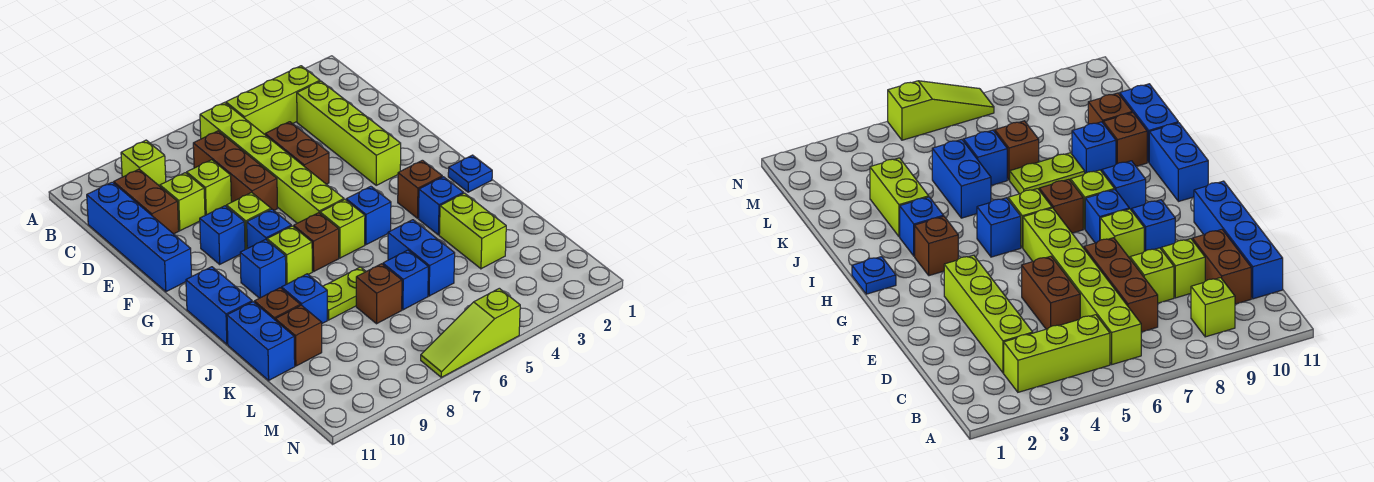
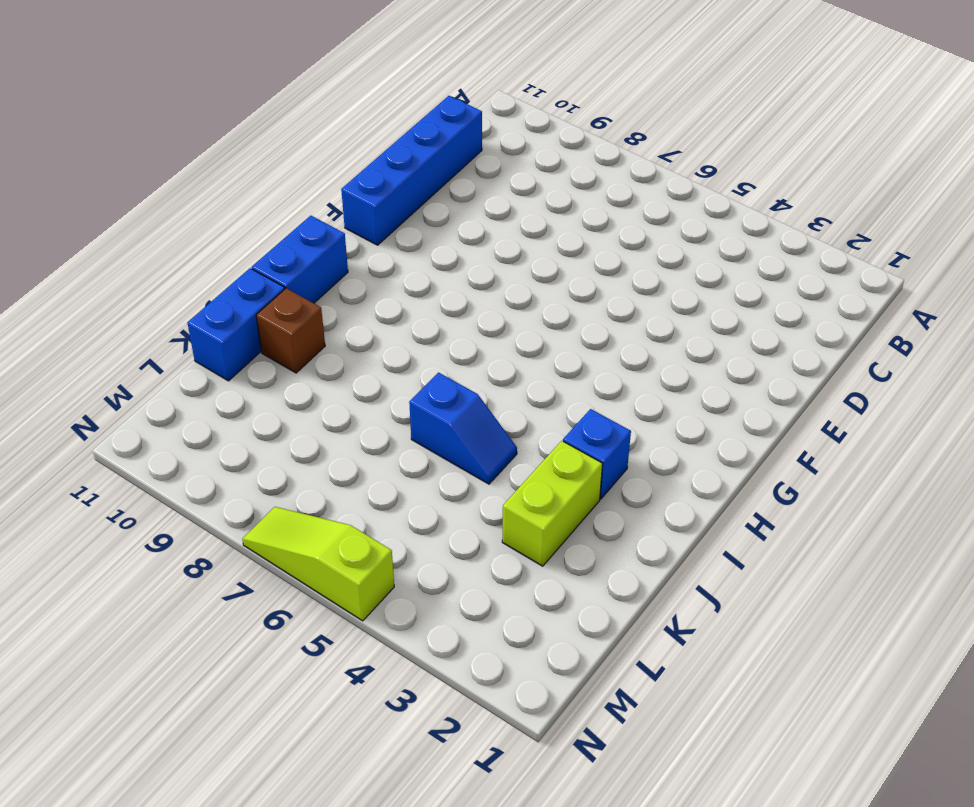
blue 1x2 slope [409,373,517,484] -> blue 1x2 brick [388,220,455,296]
none -> lime 1x3 brick [226,66,320,134]
none -> lime 1x6 brick [200,103,344,223]
none -> lime 1x1 brick [121,140,166,186]
none -> lime 1x4 brick [297,81,401,185]

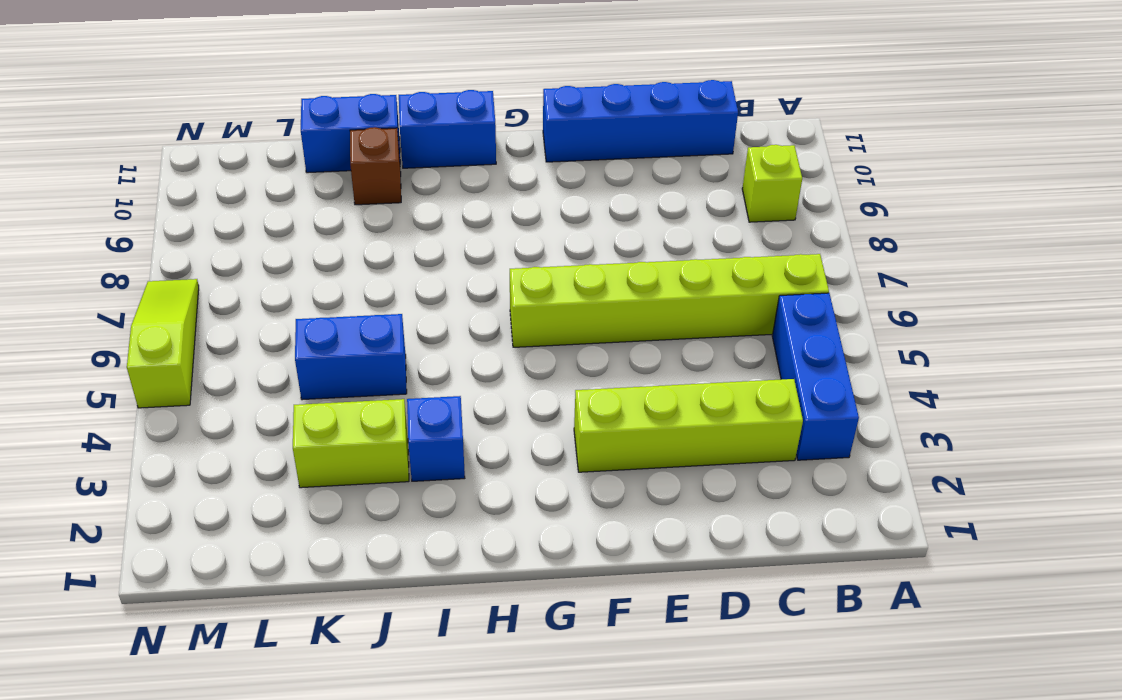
blue 1x3 brick [772,293,859,460] -> lime 1x3 brick [226,66,320,134]
none -> brown 1x3 brick [193,131,277,210]
none -> brown 1x2 brick [114,169,179,234]
none -> brown 1x2 brick [265,122,329,184]
none -> lime 1x1 brick [187,160,231,215]

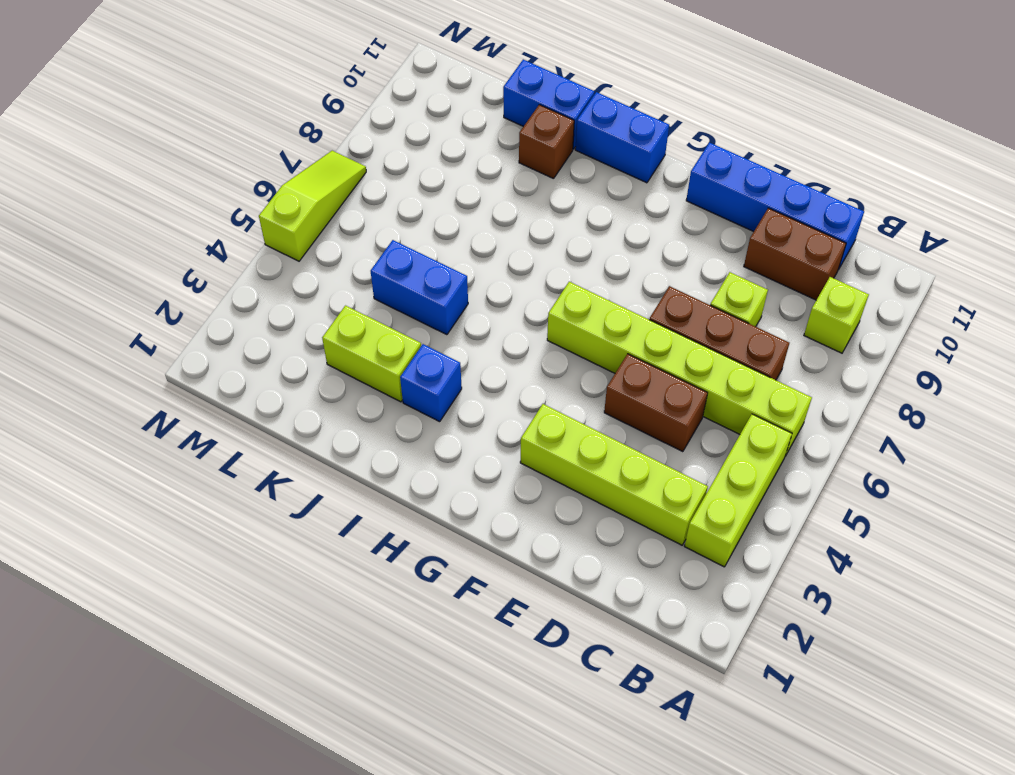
none -> lime 1x1 brick [160,173,205,231]
none -> lime 1x1 brick [226,193,271,250]
none -> blue 1x1 brick [200,206,245,264]
none -> blue 1x1 brick [247,209,291,248]

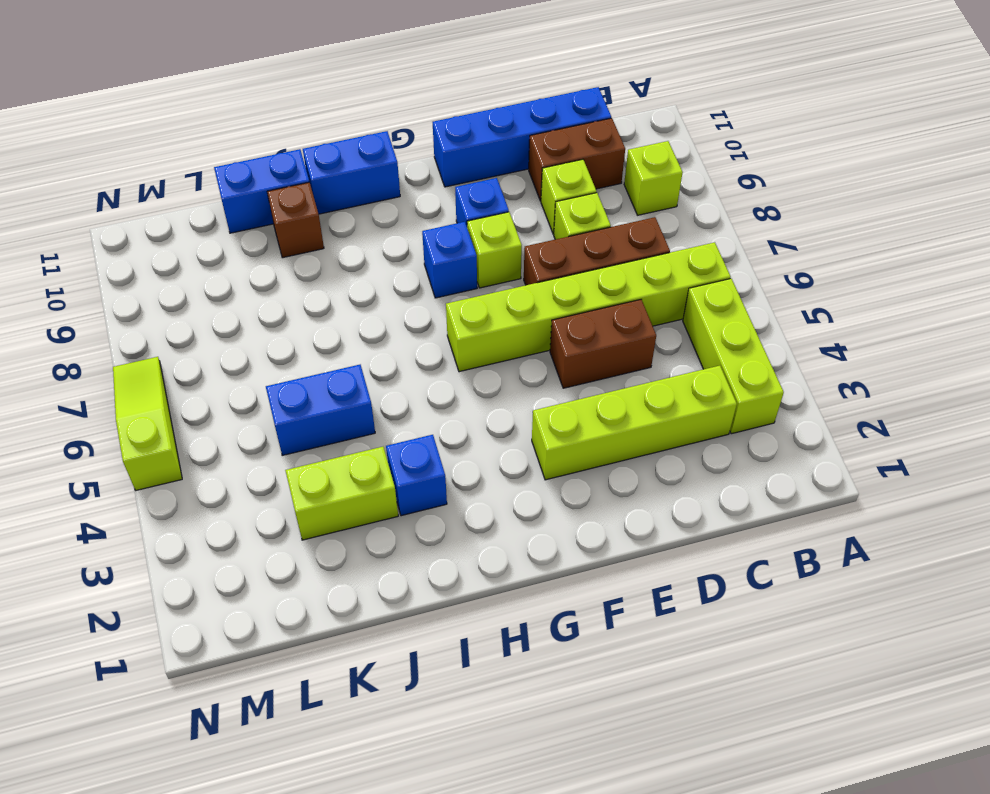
none -> blue 1x1 plate [448,155,492,192]
none -> brown 1x1 brick [398,160,442,218]
none -> blue 1x1 brick [346,186,391,245]
none -> lime 1x1 brick [320,200,365,258]

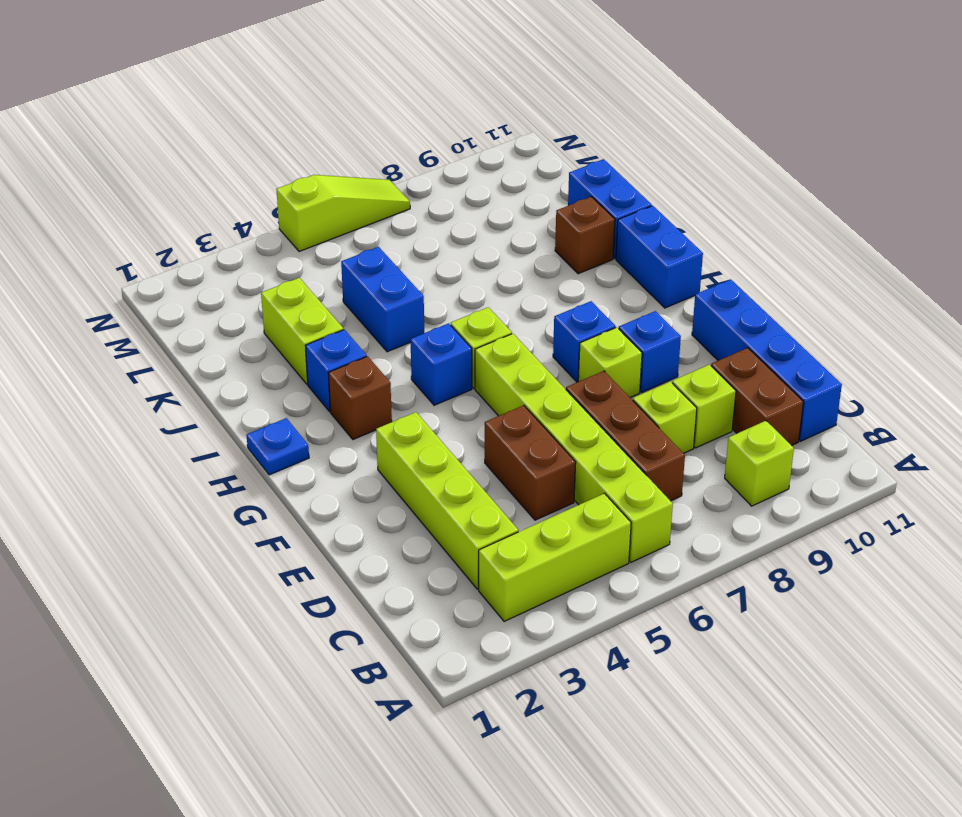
none -> brown 1x1 brick [294,213,339,271]
none -> lime 1x1 brick [267,226,312,284]
none -> blue 1x1 brick [240,239,286,298]
none -> lime 1x2 plate [323,267,366,320]

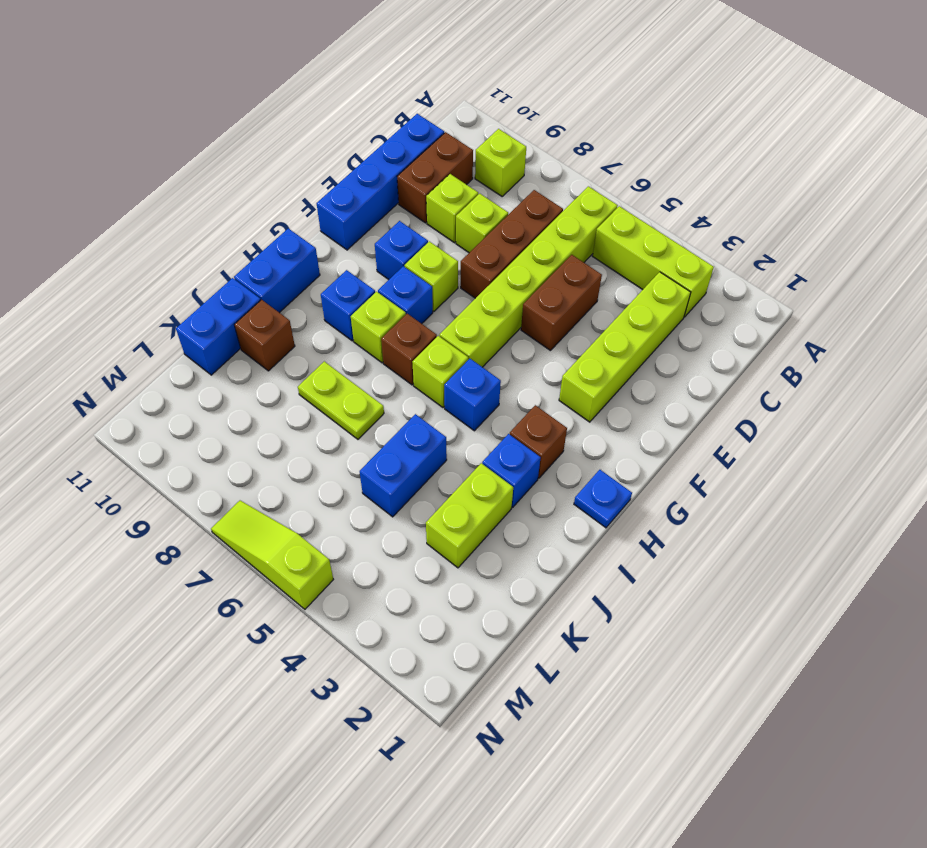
none -> blue 1x1 brick [282,274,327,323]
none -> blue 1x1 brick [383,250,428,310]
none -> brown 1x1 brick [356,264,402,324]
none -> brown 1x1 brick [275,305,322,366]

